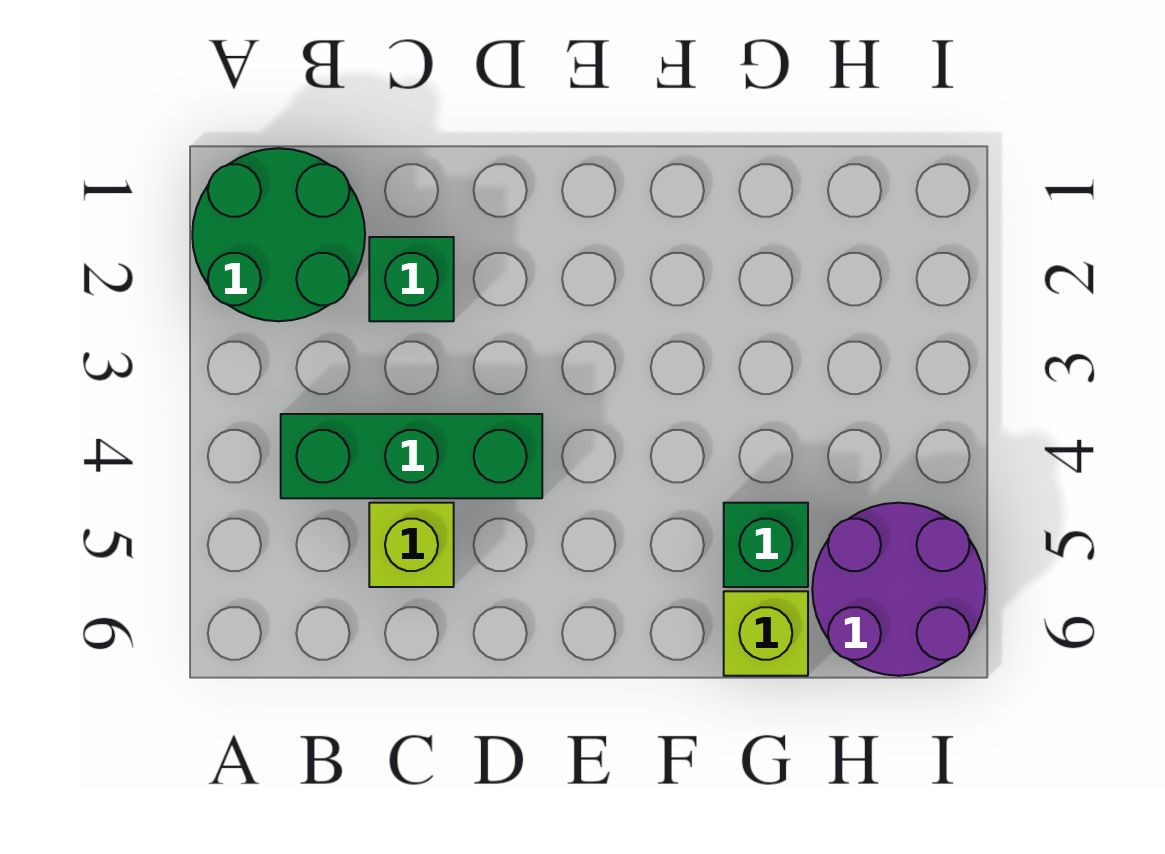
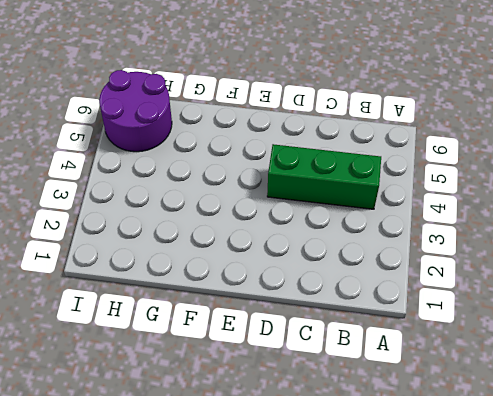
none -> green 2x2 round brick [192,148,365,321]
none -> green 1x1 brick [369,237,454,321]

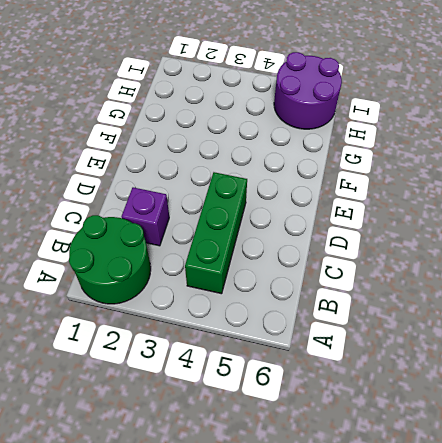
purple 1x1 brick [122,187,169,246] -> green 1x1 brick [369,237,454,321]
none -> lime 1x1 brick [369,503,454,587]
none -> green 1x1 brick [724,503,808,587]

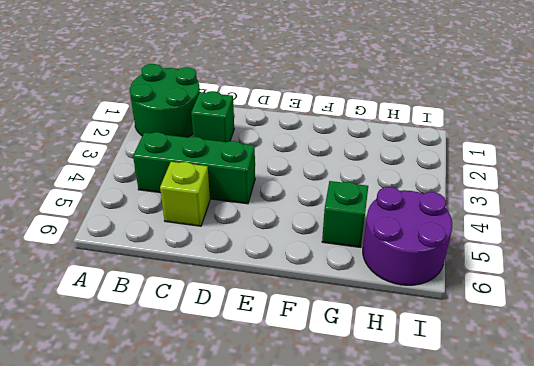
none -> lime 1x1 brick [724,591,808,676]

